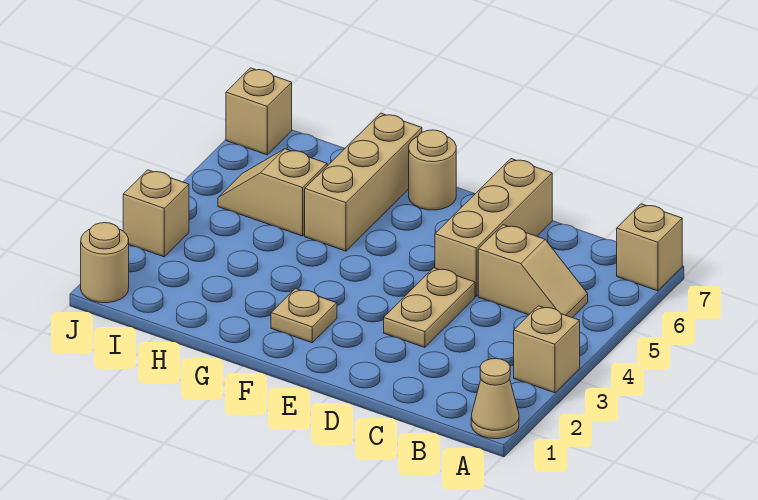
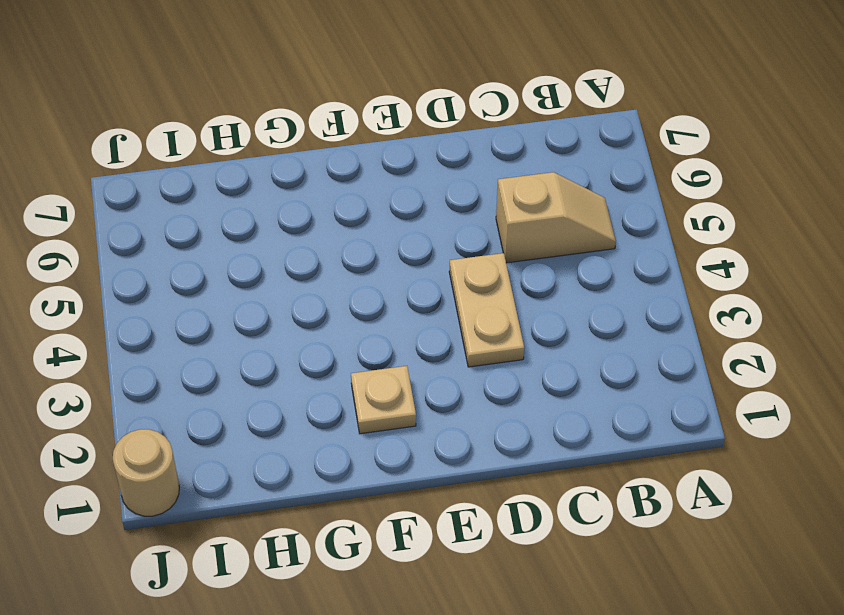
none -> tan 1x1 cone [471,359,519,439]
none -> tan 1x1 brick [514,306,580,393]
none -> tan 1x1 brick [617,204,682,291]

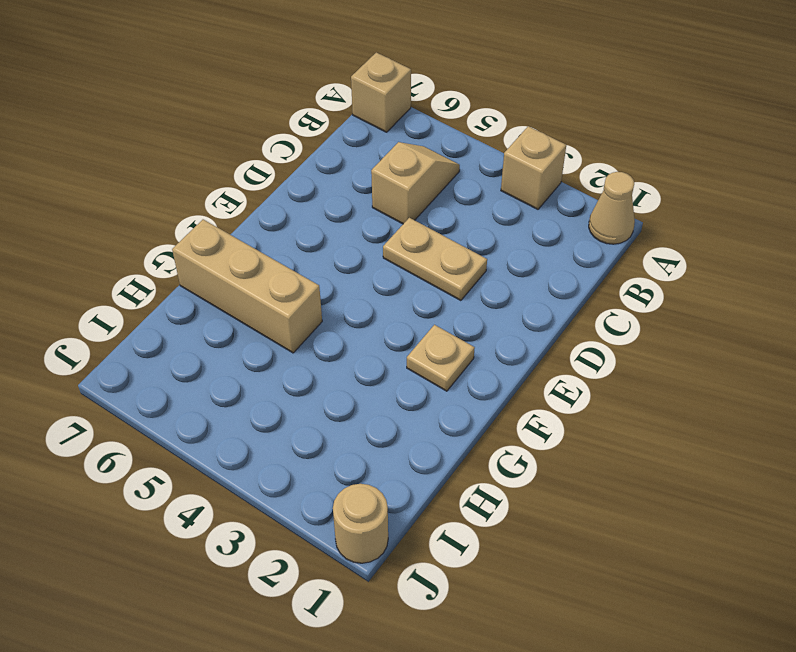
none -> tan 1x3 brick [435,159,552,296]
none -> tan 1x1 round brick [409,130,456,210]
none -> tan 1x2 slope [218,149,327,236]

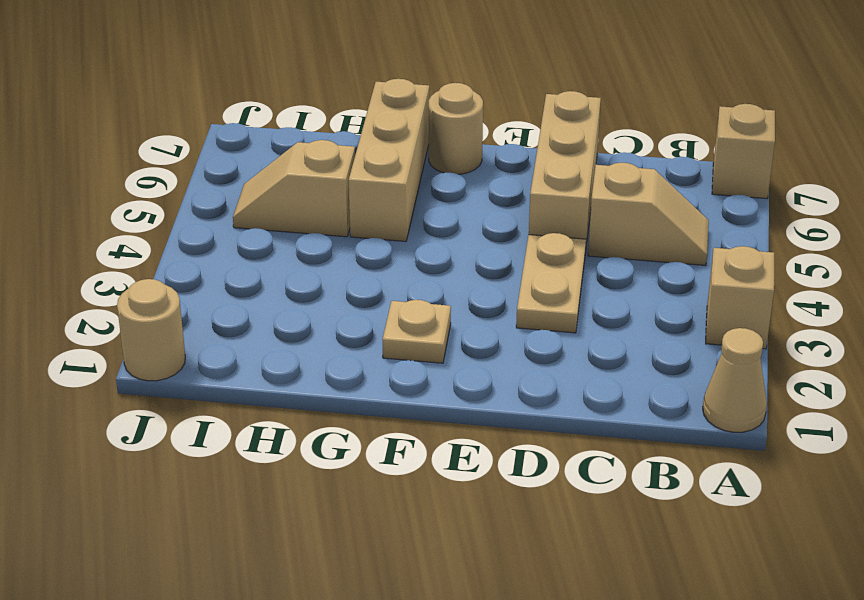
none -> tan 1x1 brick [123,170,189,257]
none -> tan 1x1 brick [226,68,292,155]

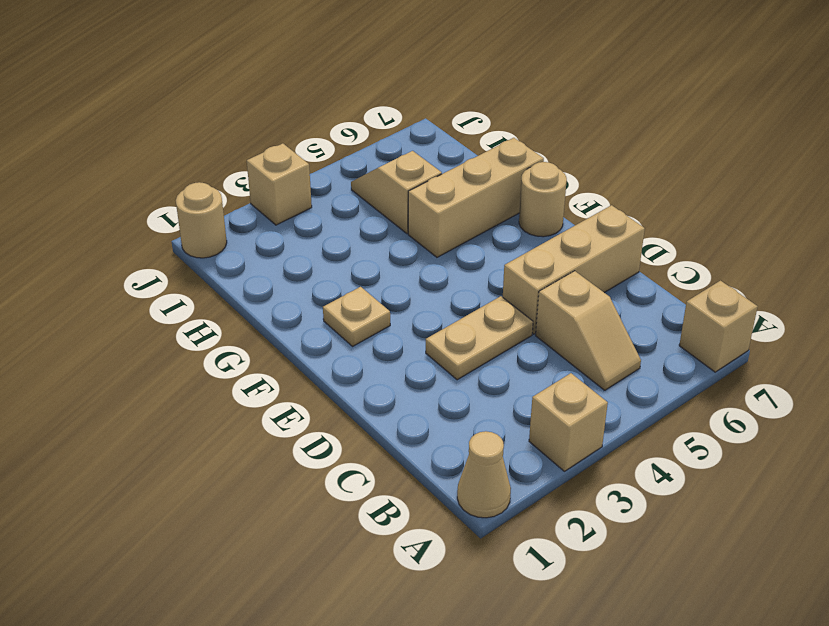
none -> tan 1x1 brick [226,68,292,155]

